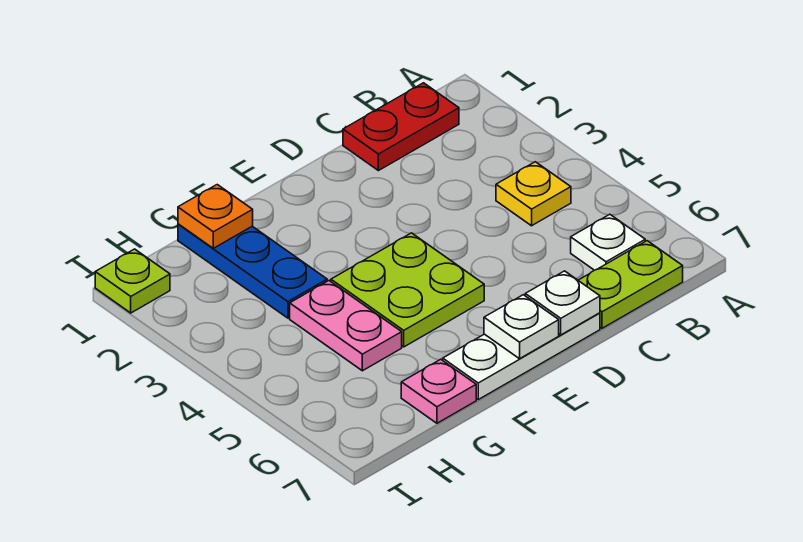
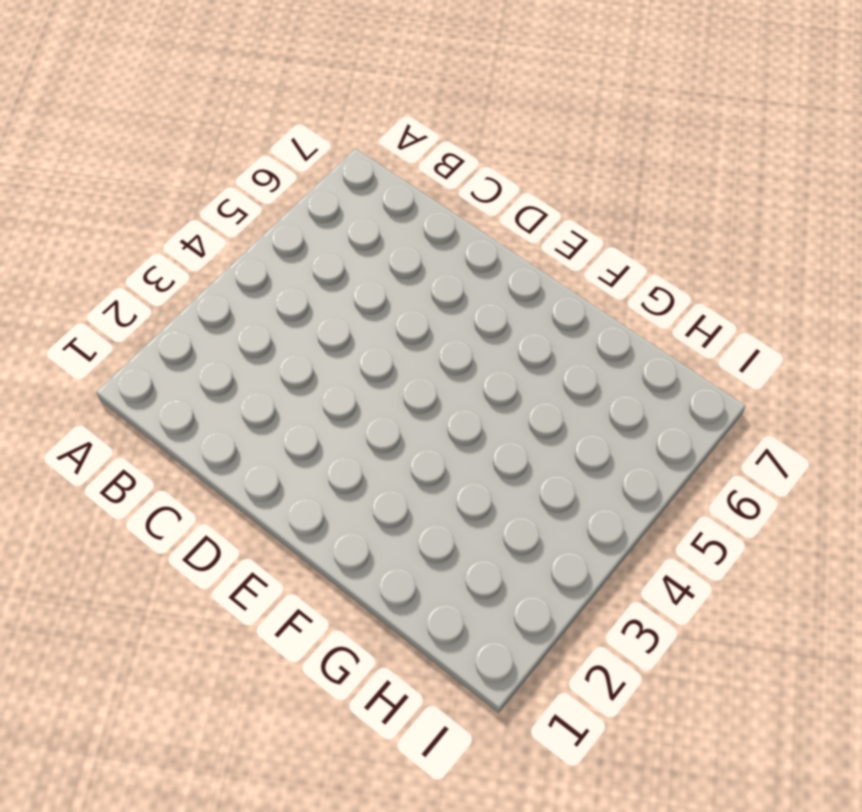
none -> red 1x2 plate [343,83,459,171]
none -> yellow 1x1 plate [496,162,571,226]
none -> white 1x1 plate [571,214,645,270]

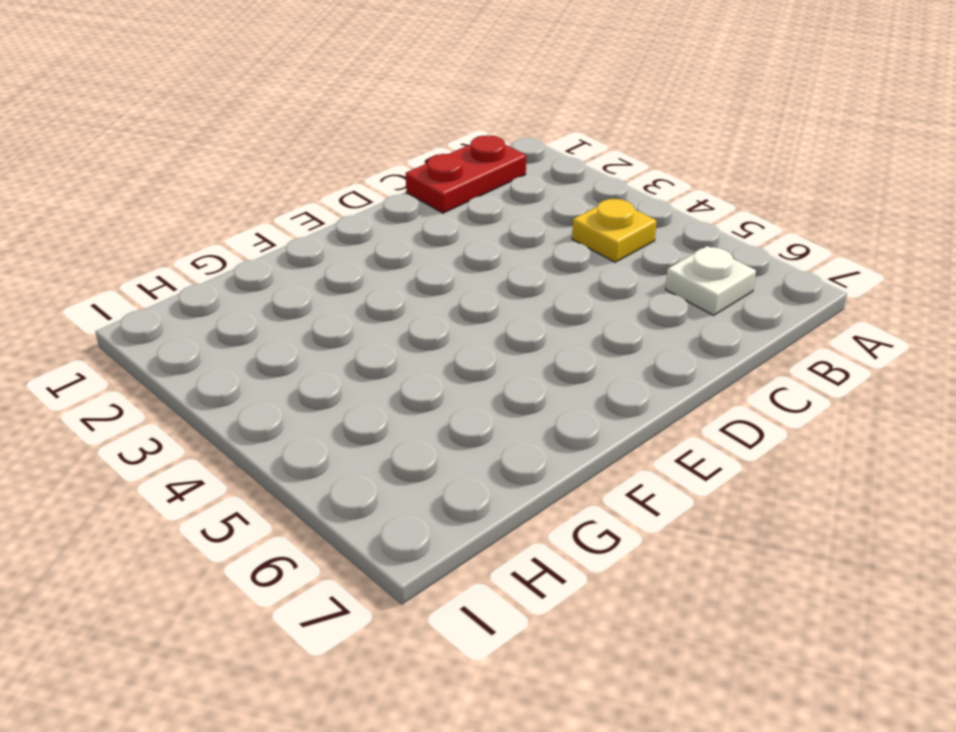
none -> lime 1x2 plate [578,241,683,328]
none -> white 1x3 plate [443,313,600,399]
none -> lime 2x2 plate [331,233,484,347]

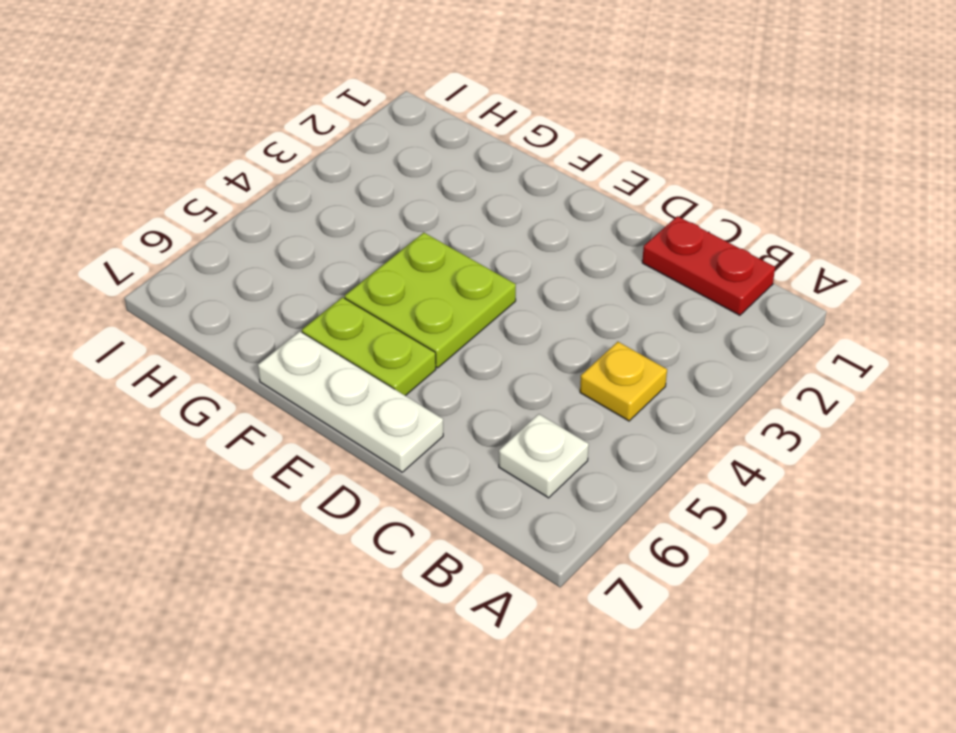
lime 1x2 plate [302,297,436,396] -> lime 1x2 plate moved to [578,241,683,328]
none -> blue 1x3 plate [178,224,327,318]
none -> pink 1x2 plate [290,281,402,371]
none -> pink 1x1 plate [401,359,476,423]

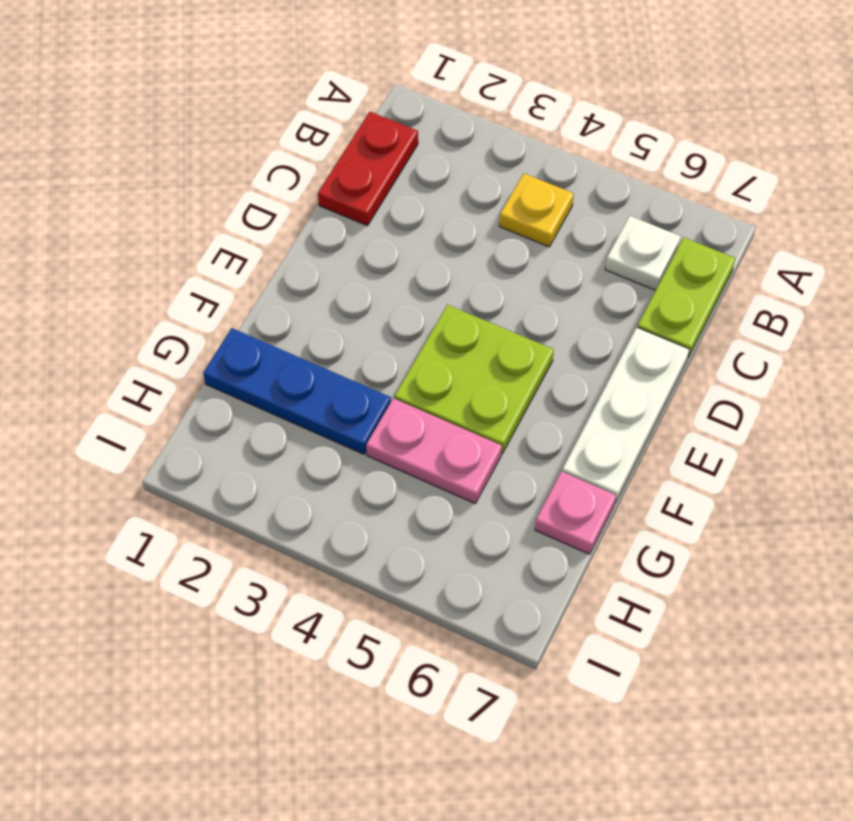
none -> lime 1x1 plate [95,249,170,313]
none -> white 1x1 plate [525,271,600,335]
none -> white 1x1 plate [484,295,559,359]

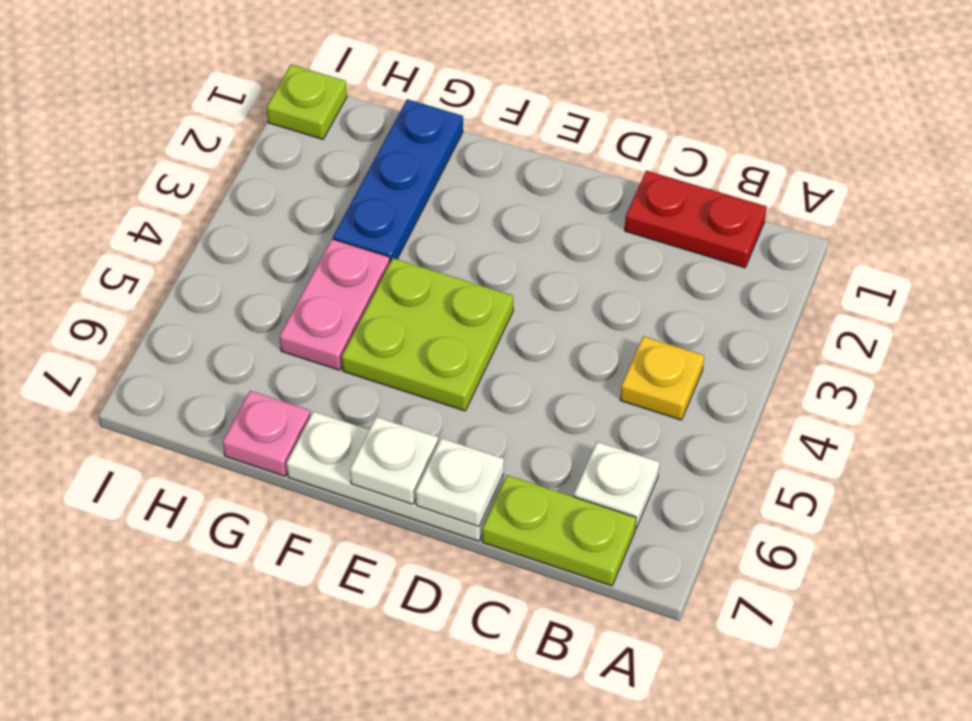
none -> orange 1x1 plate [178,185,253,248]

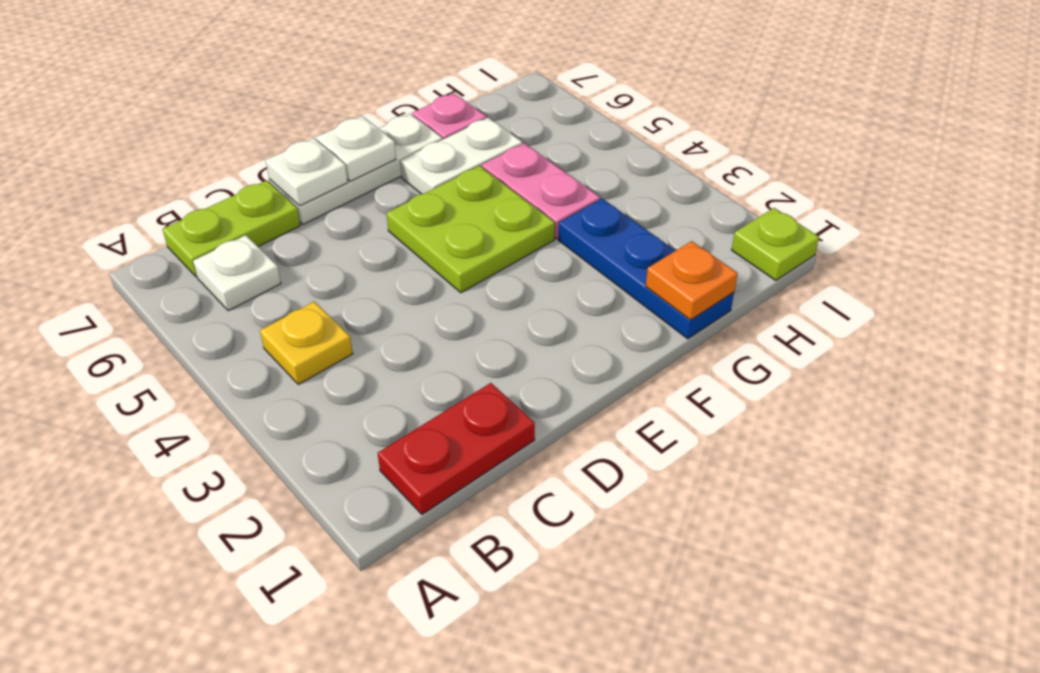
white 1x2 plate [400,118,522,194] -> none

